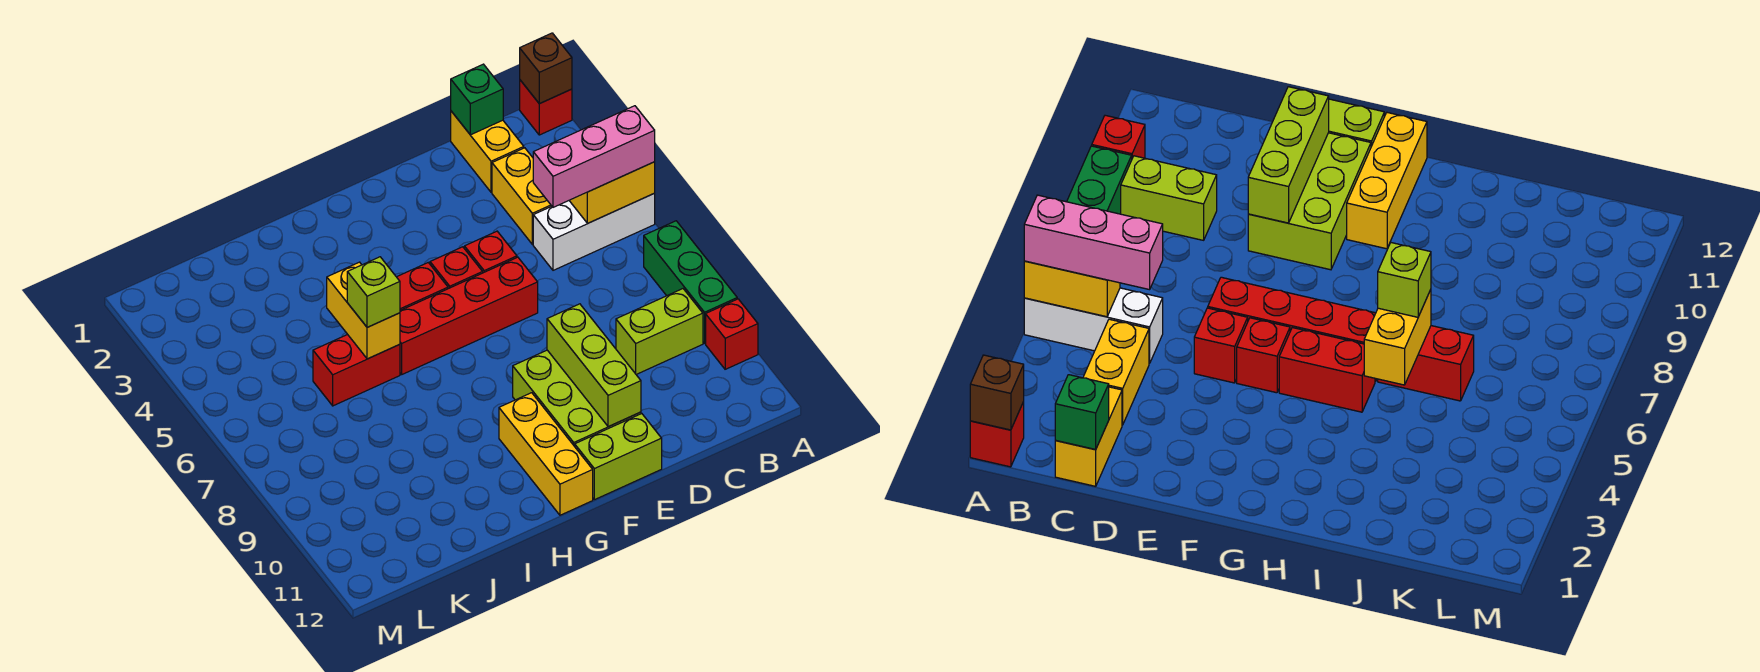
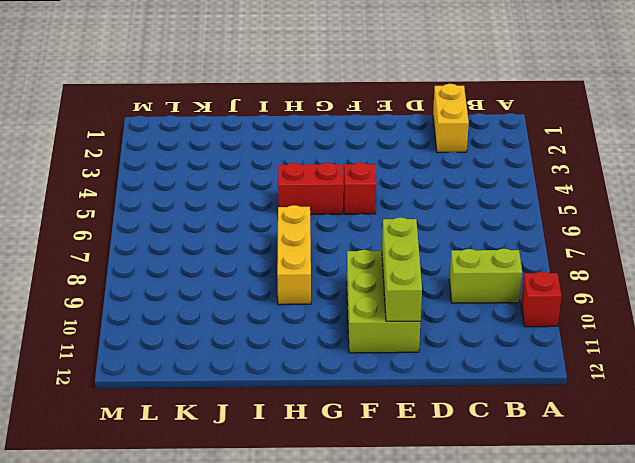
yellow 1x3 brick [277,205,311,305] -> yellow 1x3 brick moved to [499,393,593,515]
none -> red 1x1 brick [520,80,572,135]
none -> white 1x3 brick [533,193,655,270]
none -> green 1x3 brick [644,221,737,343]

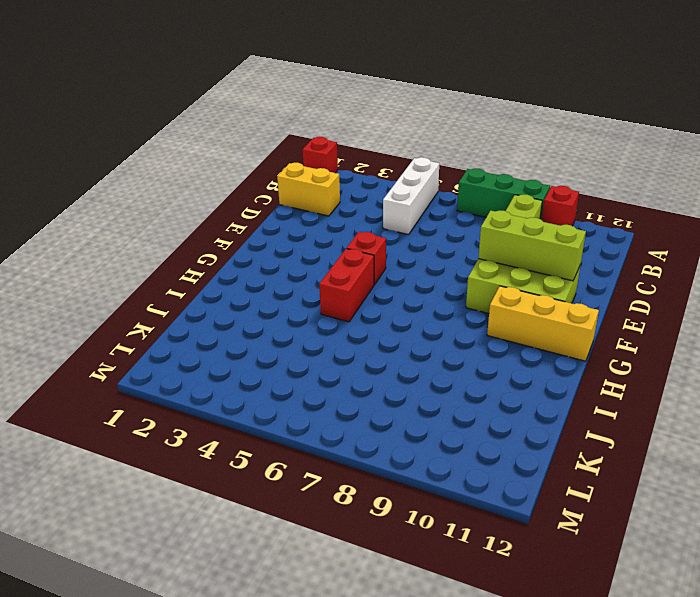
none -> yellow 1x2 brick [492,148,551,244]
none -> red 1x1 brick [465,231,517,273]
none -> red 1x4 brick [400,257,538,374]

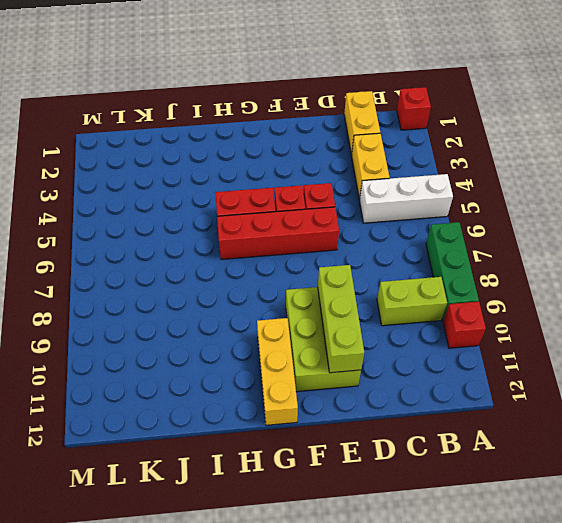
none -> lime 1x2 brick [575,414,662,500]
none -> red 1x2 brick [313,334,400,406]
none -> brown 1x1 brick [520,33,572,104]

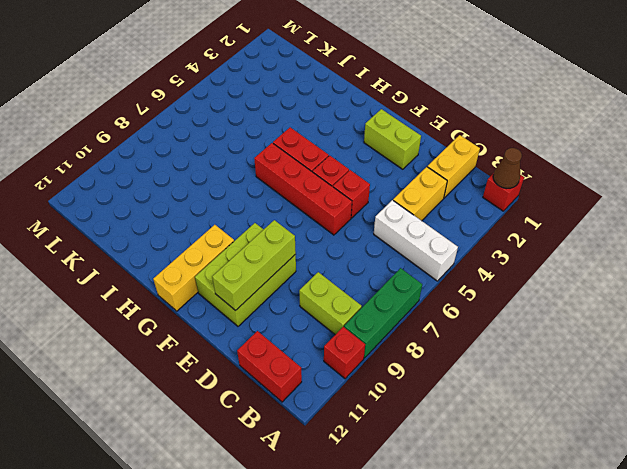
brown 1x1 cone [493,148,522,188] -> brown 1x1 brick [520,33,572,104]
red 1x2 brick [237,331,302,402] -> red 1x2 brick moved to [313,334,400,406]
lime 1x2 brick [364,109,421,169] -> lime 1x2 brick moved to [575,414,662,500]
none -> yellow 1x2 brick [569,162,655,223]
none -> green 1x1 brick [451,64,503,135]
none -> yellow 1x2 brick [327,262,400,359]

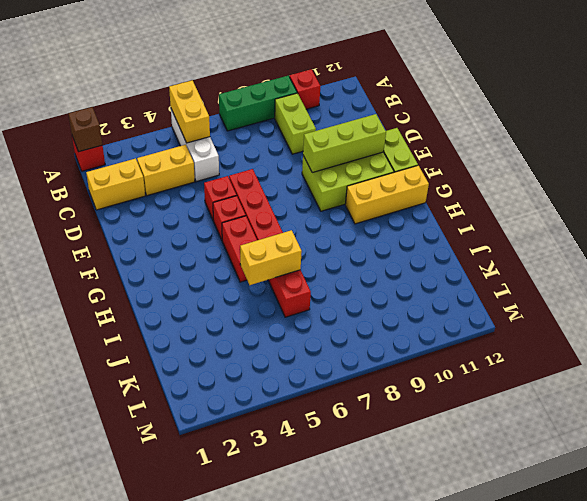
none -> green 1x1 brick [451,64,503,135]
none -> pink 1x3 brick [533,106,655,207]
none -> lime 1x1 brick [347,257,400,327]

